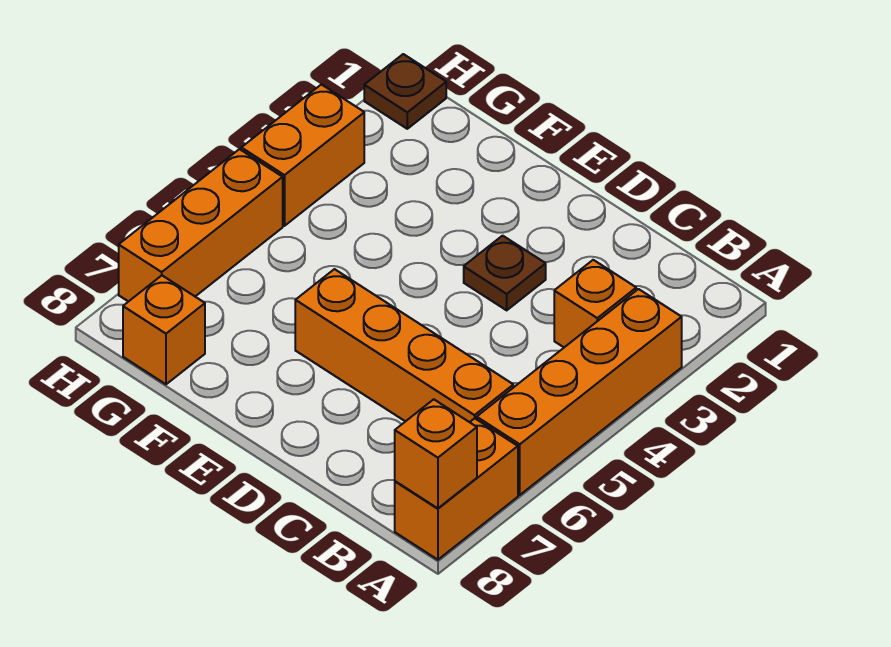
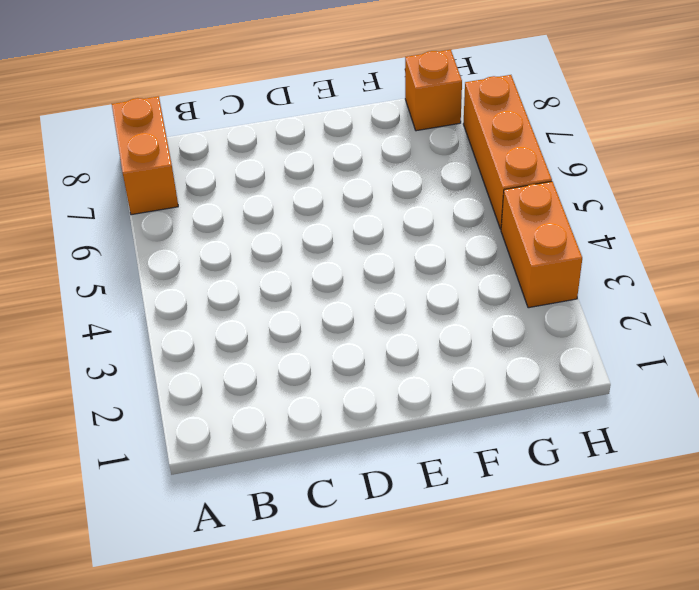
none -> orange 1x4 brick [477,289,682,495]
none -> orange 1x1 brick [554,260,636,347]

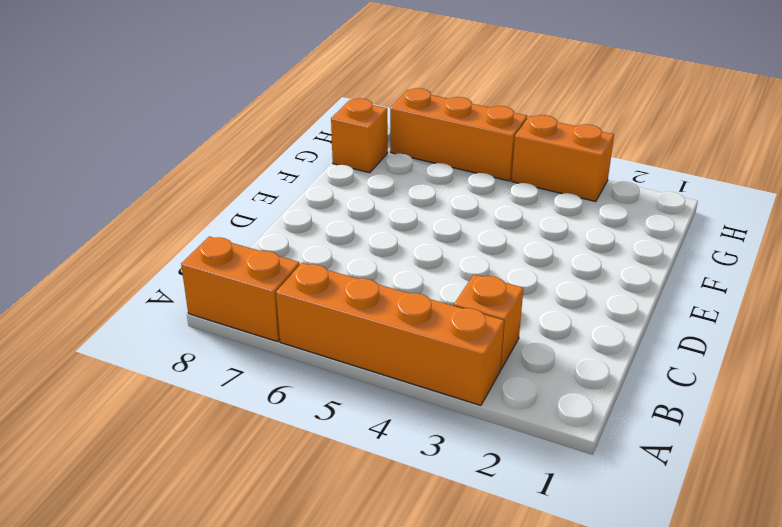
none -> orange 1x4 brick [295,269,513,422]
none -> brown 1x1 plate [464,236,546,310]

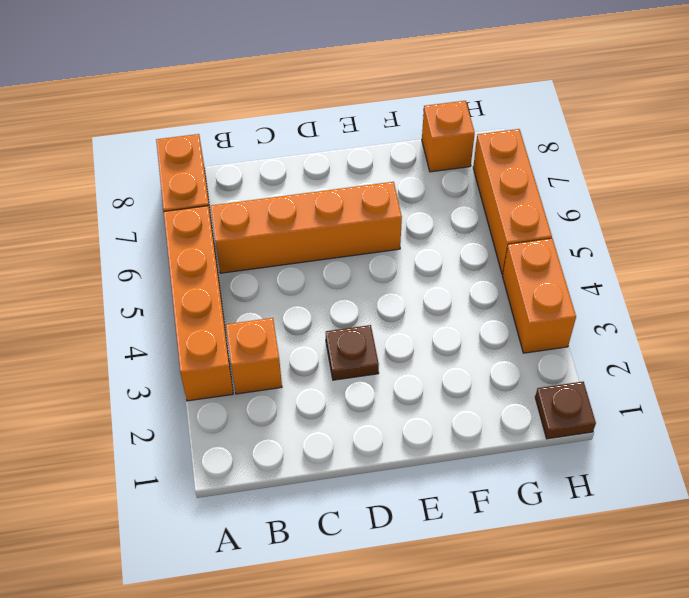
none -> orange 1x1 brick [395,399,477,508]

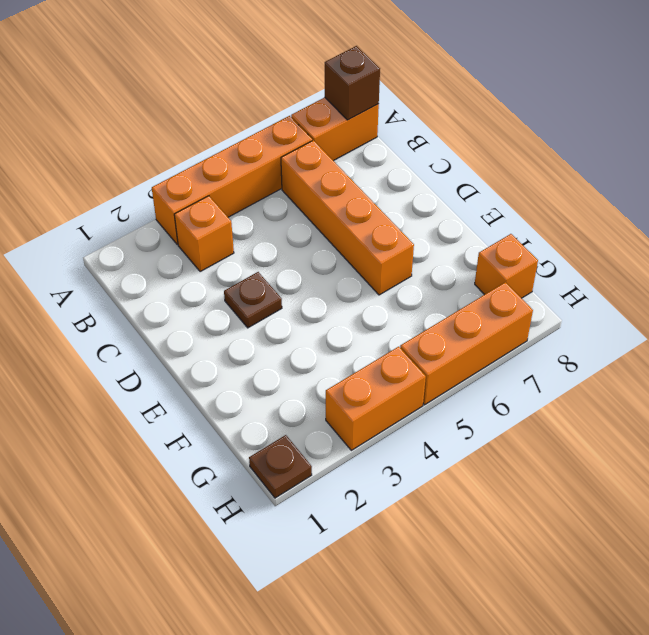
brown 1x1 brick [325,46,380,120] -> orange 1x1 brick [395,399,477,508]

